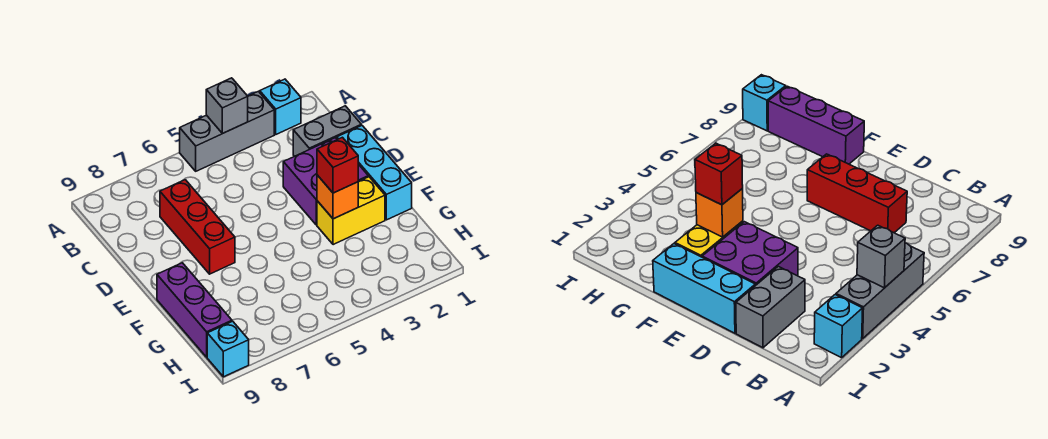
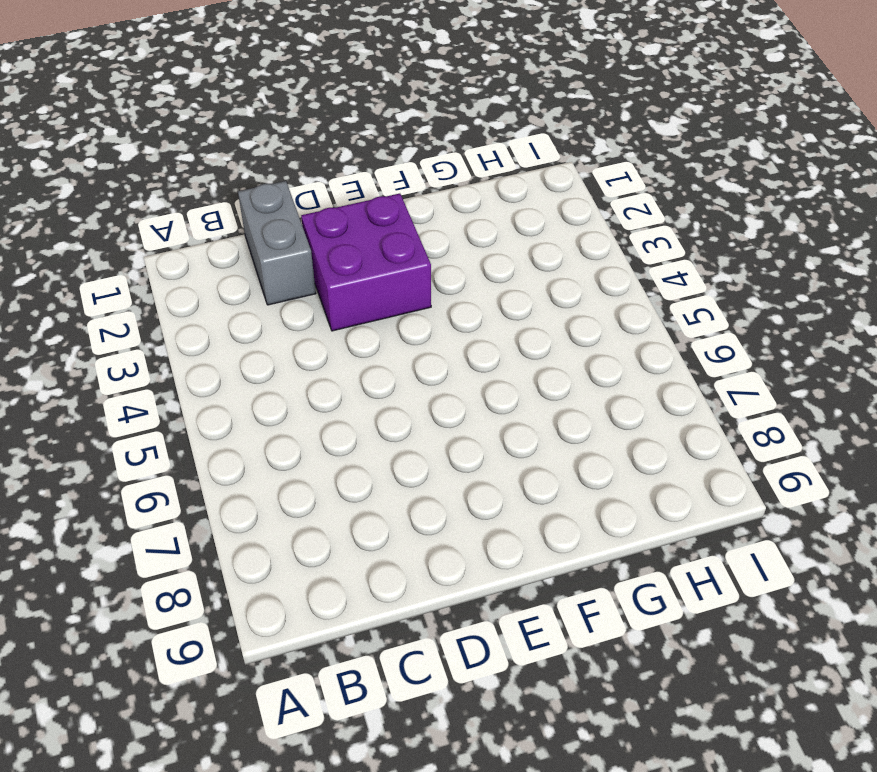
none -> cyan 1x1 brick [260,79,301,134]
none -> grey 1x3 brick [180,91,274,171]
none -> red 1x3 brick [160,180,235,274]

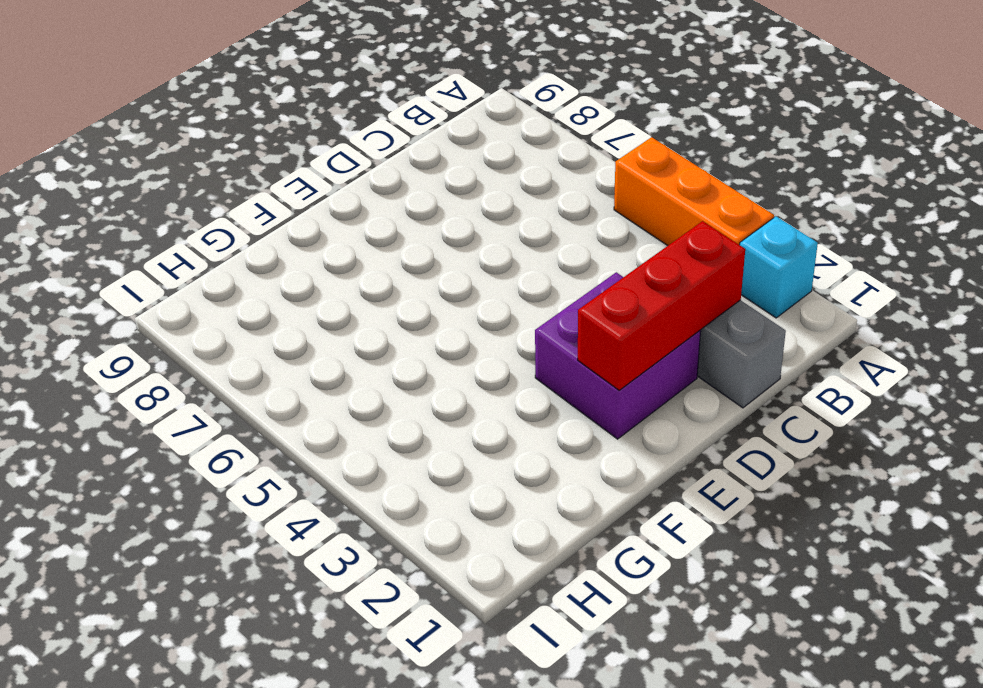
orange 1x3 brick [614,137,774,246] -> grey 1x3 brick [180,91,274,171]
red 1x3 brick [578,221,745,390] -> red 1x3 brick moved to [160,180,235,274]
none -> cyan 1x3 brick [337,125,412,220]
none -> yellow 1x2 brick [317,177,385,245]
none -> purple 1x3 brick [157,263,232,357]

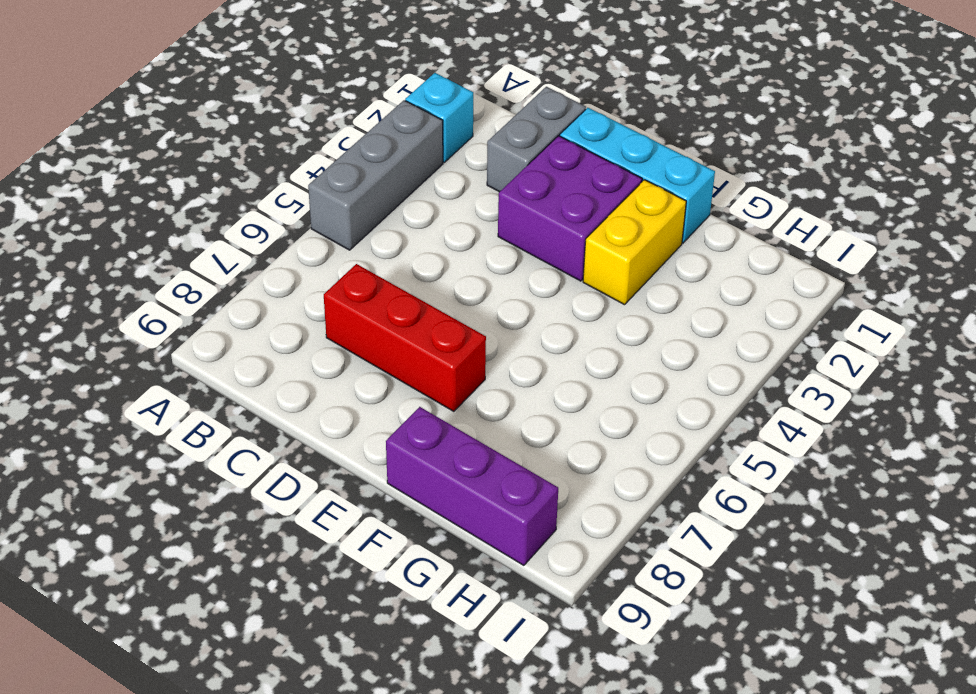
none -> cyan 1x1 brick [207,321,249,377]
none -> grey 1x1 brick [206,78,248,134]
none -> orange 1x1 brick [317,175,358,219]

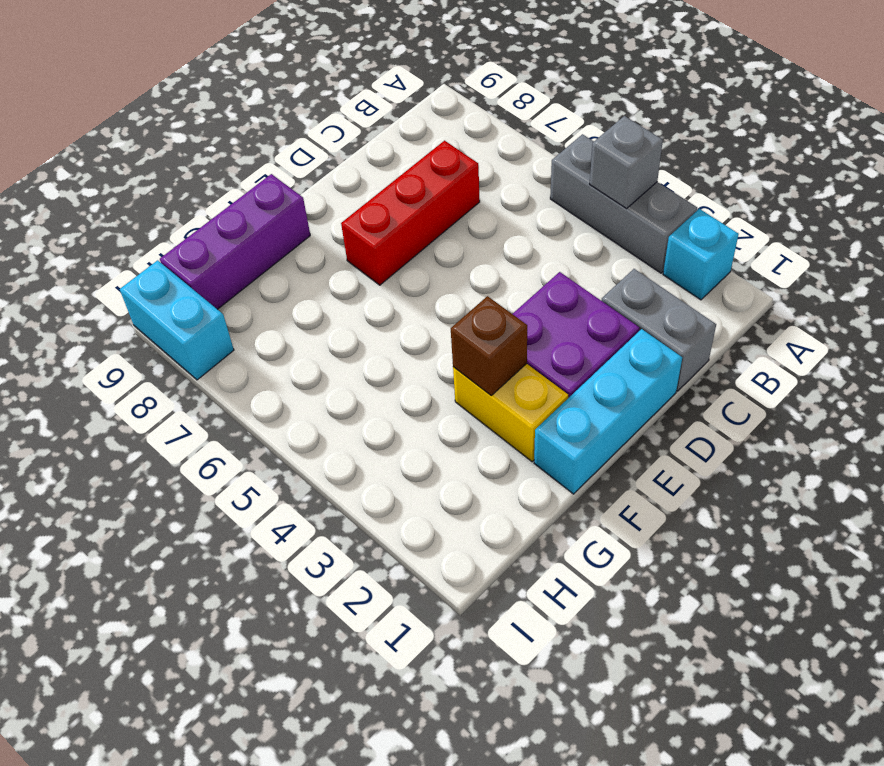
brown 1x1 brick [451,296,527,395] -> orange 1x1 brick [317,175,358,219]
cyan 1x2 brick [120,260,234,380] -> cyan 1x1 brick [207,321,249,377]
none -> red 1x1 brick [317,137,358,193]

